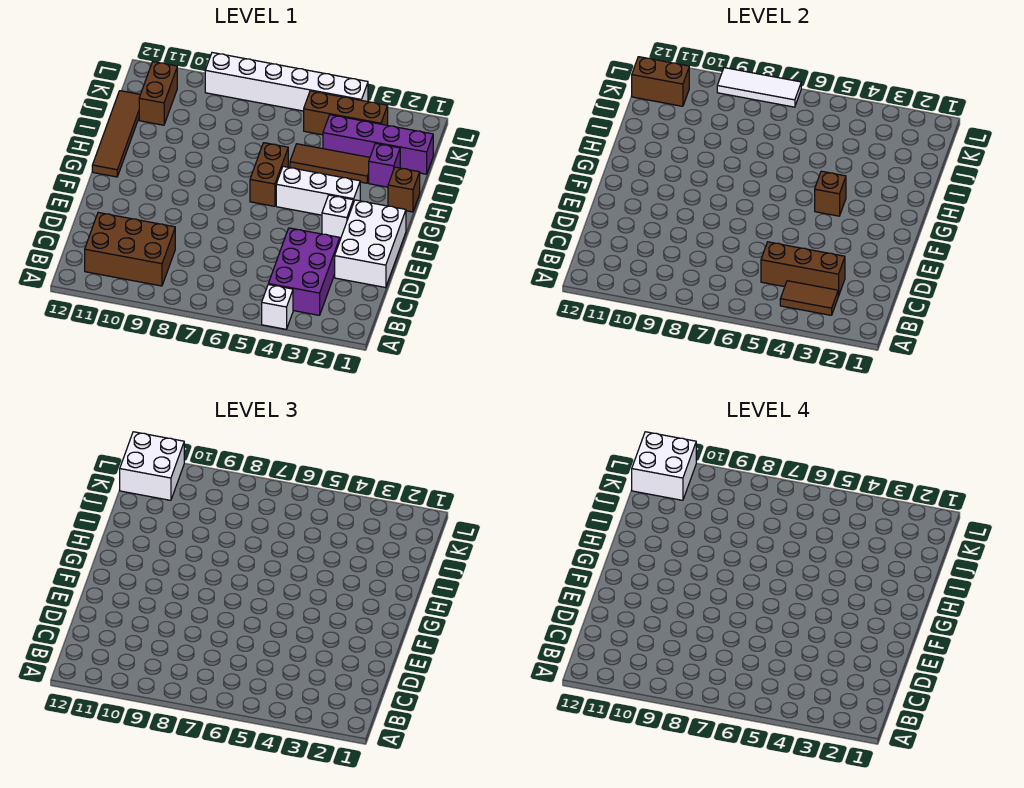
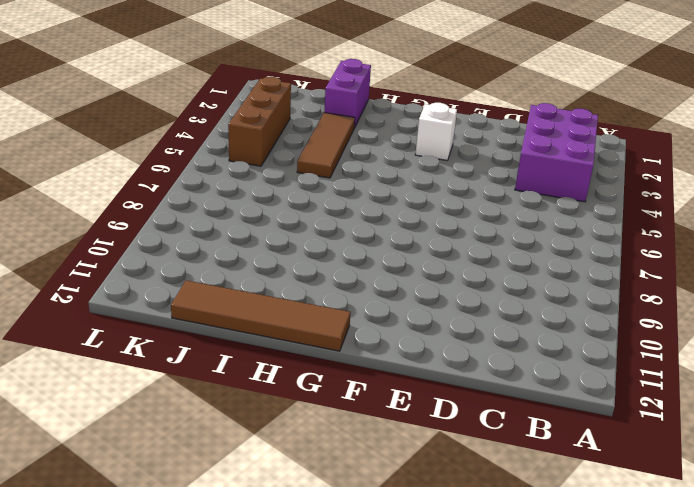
purple 2x3 brick [515,103,598,202] -> purple 2x3 brick turned to [268,228,340,315]
purple 1x2 brick [324,59,371,128] -> purple 1x1 brick [369,143,400,187]
none -> white 1x1 brick [262,285,293,329]
none -> brown 2x3 brick [85,213,175,286]
none -> white 2x3 brick [335,200,406,288]

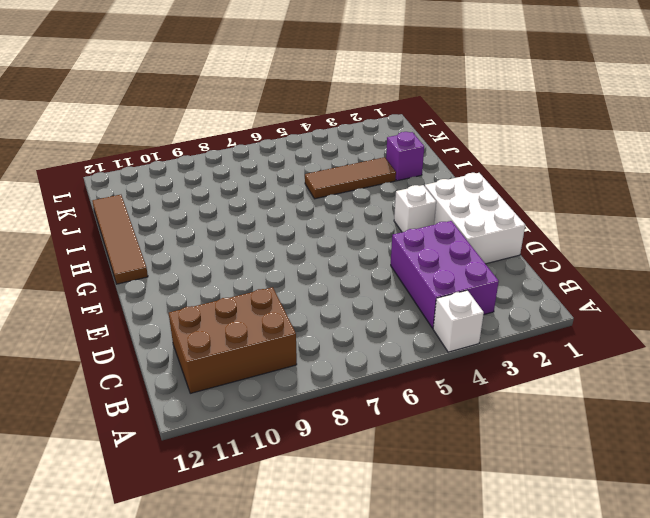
none -> white 1x3 brick [276,166,360,215]
none -> brown 1x2 brick [250,143,288,206]
none -> brown 1x1 brick [388,167,420,212]

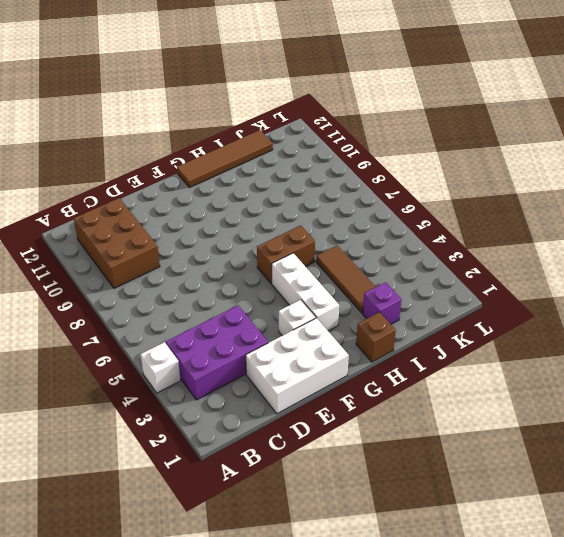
none -> purple 1x4 brick [323,115,433,174]
none -> brown 1x2 brick [139,62,177,125]
none -> brown 1x3 brick [304,91,388,135]

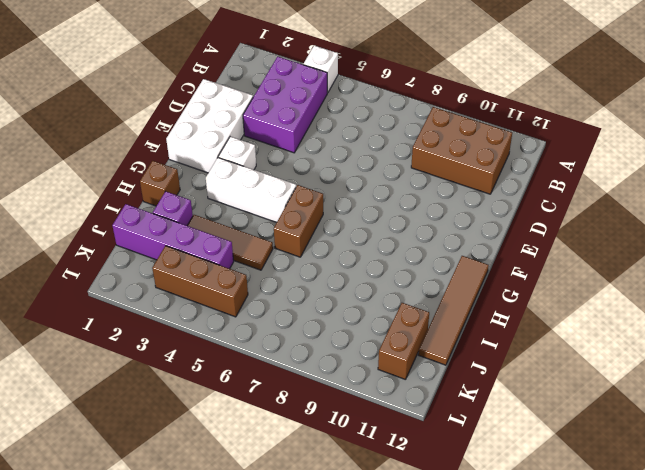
none -> white 1x6 brick [205,53,368,111]
none -> brown 1x2 tile [780,281,838,315]
none -> brown 1x3 brick [761,242,845,296]

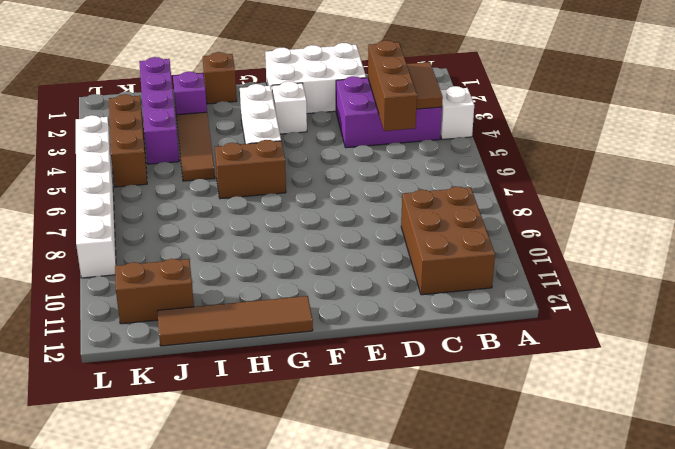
none -> brown 1x1 brick [815,171,846,216]
none -> brown 1x2 brick [632,57,689,106]
none -> white 1x3 tile [717,68,801,107]

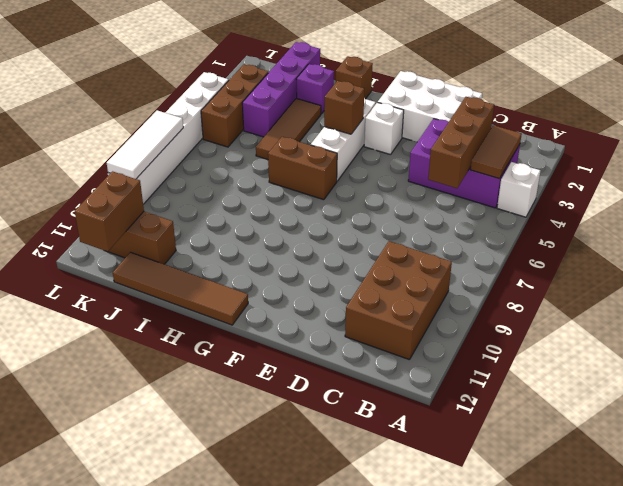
none -> white 2x2 brick [120,432,184,500]
none -> white 2x2 brick [632,432,696,500]

